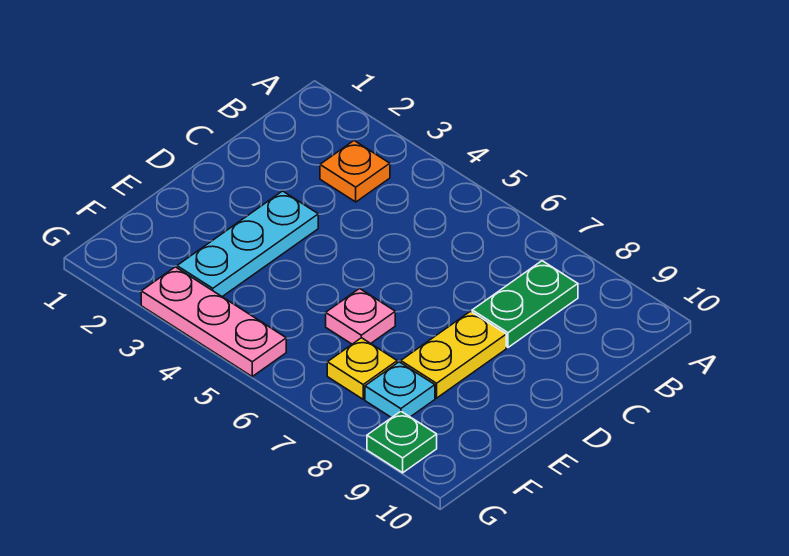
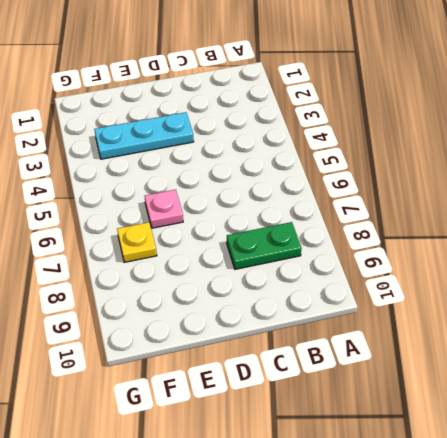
none -> orange 1x1 plate [320,141,390,202]
none -> yellow 1x2 plate [401,311,506,398]

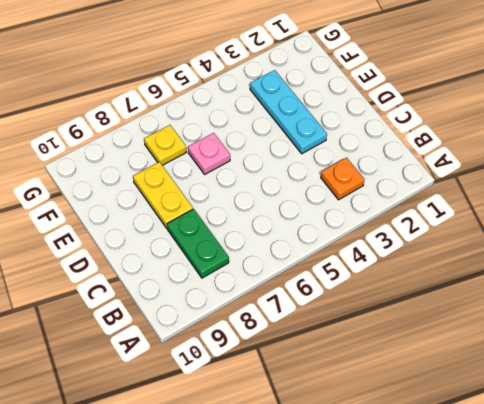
none -> cyan 1x1 plate [365,362,435,418]
none -> pink 1x3 plate [141,267,286,376]

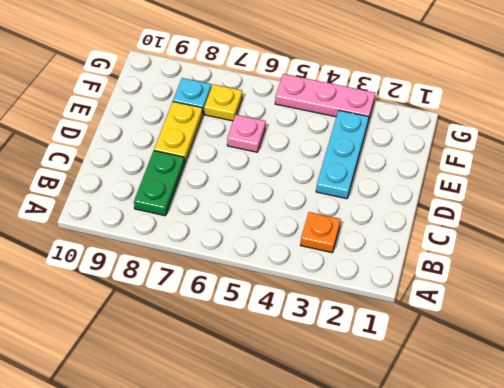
none -> green 1x1 plate [367,411,437,473]

